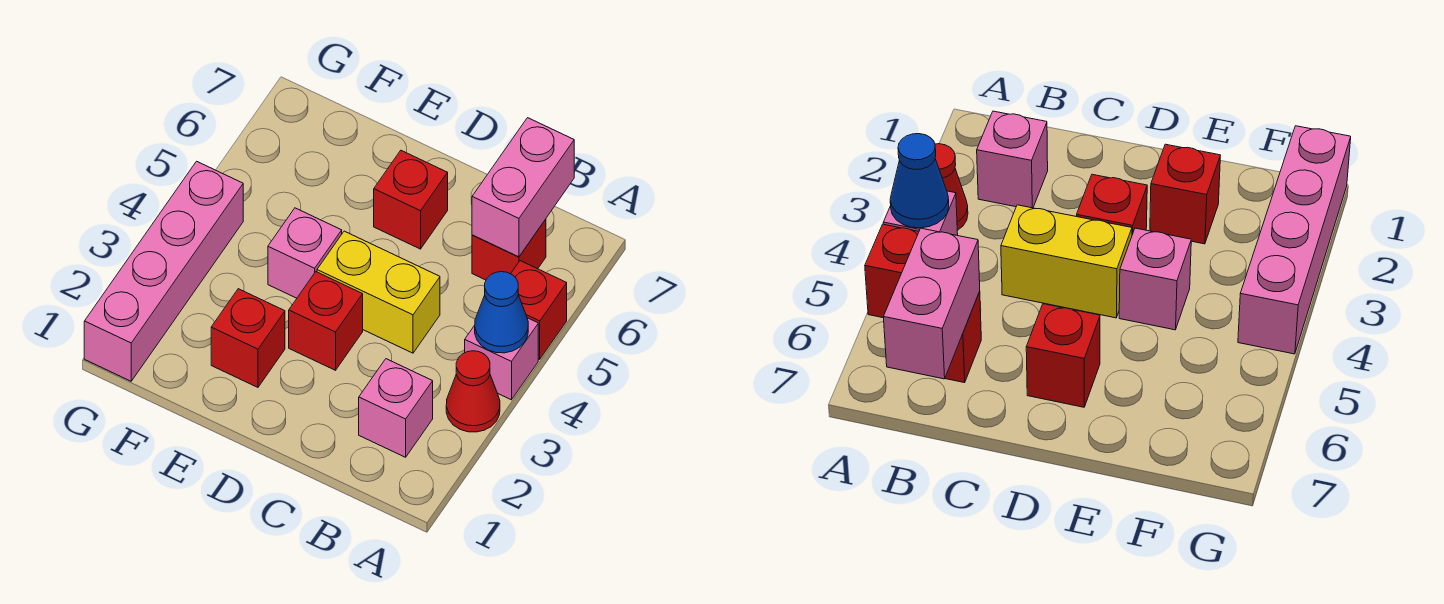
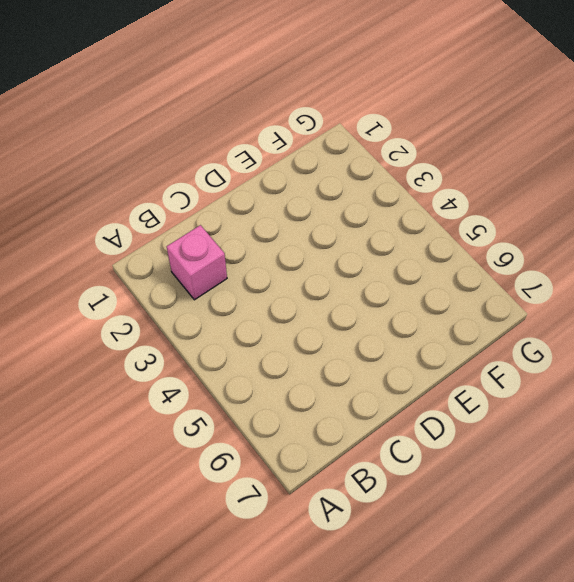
none -> red 1x1 cone [446,351,500,432]
none -> pink 1x1 brick [465,318,538,400]
none -> red 1x1 brick [511,261,567,359]

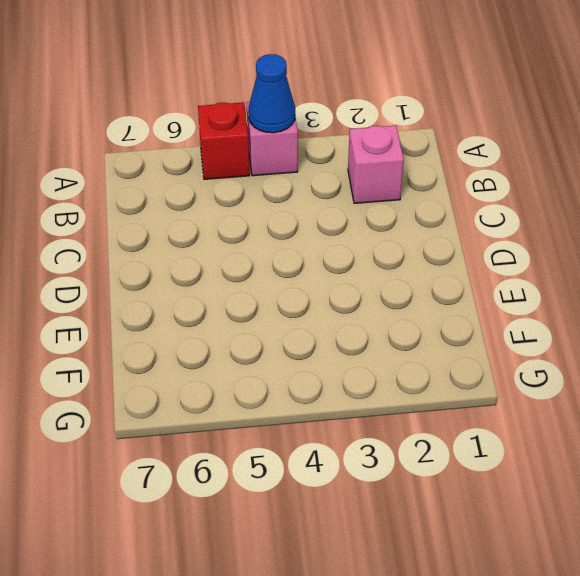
none -> red 1x1 cone [446,351,500,432]
none -> red 1x1 brick [472,219,546,280]
none -> yellow 1x2 brick [317,231,440,353]

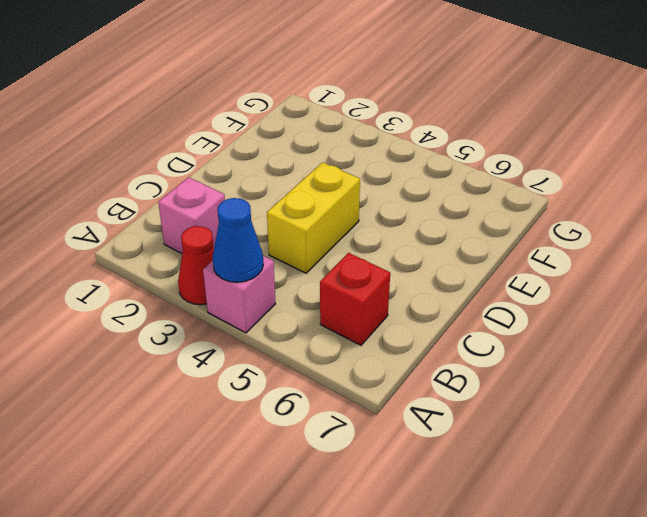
none -> red 1x1 brick [511,261,567,359]
none -> red 1x1 brick [289,272,363,370]
none -> red 1x1 brick [374,151,448,249]

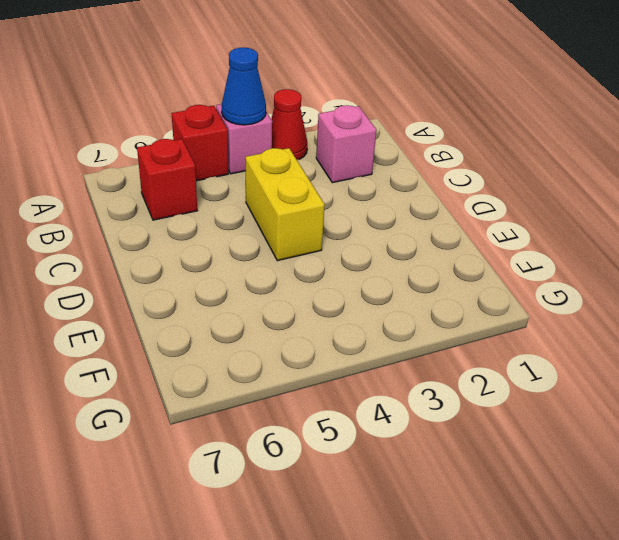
none -> red 1x1 brick [289,272,363,370]
none -> red 1x1 brick [374,151,448,249]
none -> red 1x1 brick [211,289,285,387]

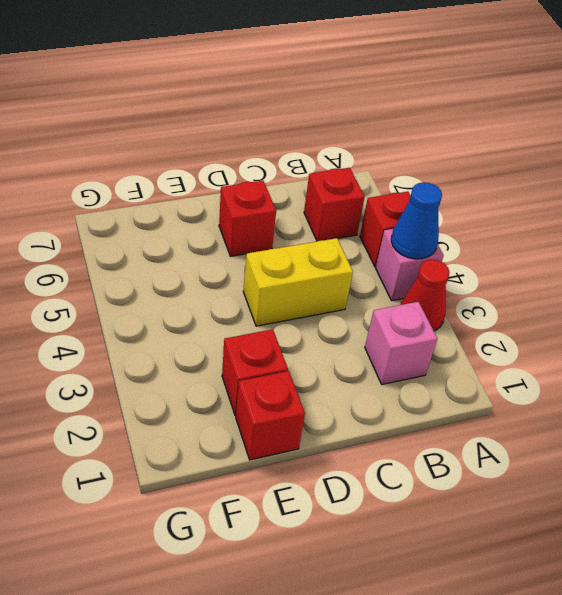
red 1x1 brick [236,371,305,460] -> red 1x1 brick moved to [289,272,363,370]
none -> pink 1x1 brick [268,208,342,298]
none -> pink 1x4 brick [84,161,243,381]
none -> pink 1x2 brick [472,118,574,257]

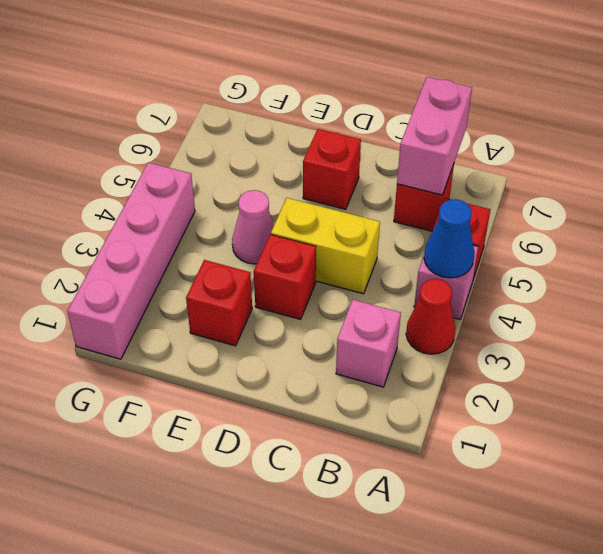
pink 1x1 cone [232,190,274,264] -> pink 1x1 brick [268,208,342,298]

